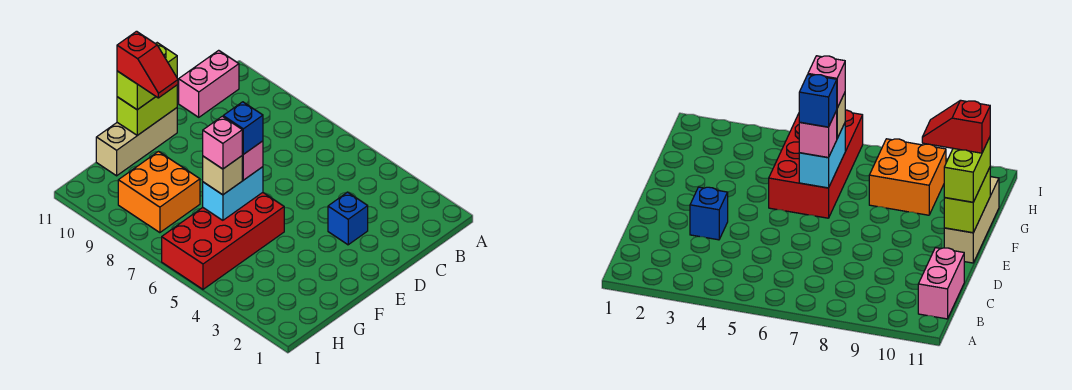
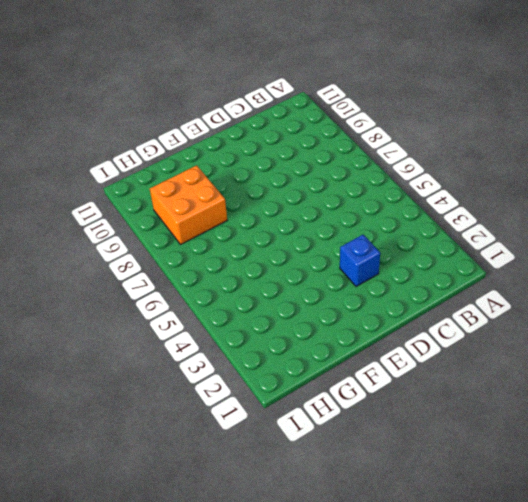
none -> pink 1x2 brick [179,50,239,117]
none -> tan 1x3 brick [96,108,177,176]
none -> red 2x4 brick [162,193,284,289]

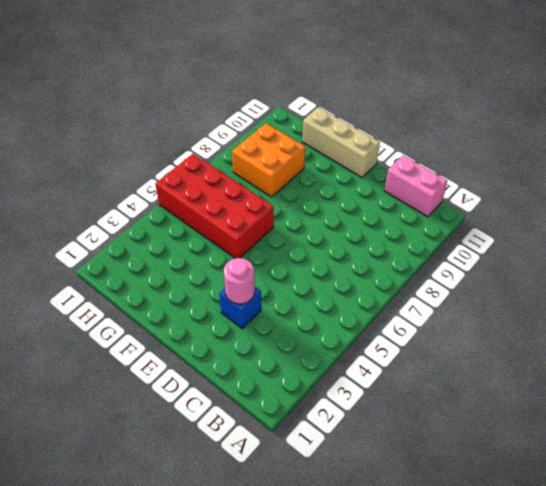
pink 1x1 round brick [224,258,255,304] -> none
none -> lime 1x2 brick [117,85,177,135]
none -> cyan 1x2 brick [203,167,263,220]
none -> lime 1x2 brick [117,43,177,110]

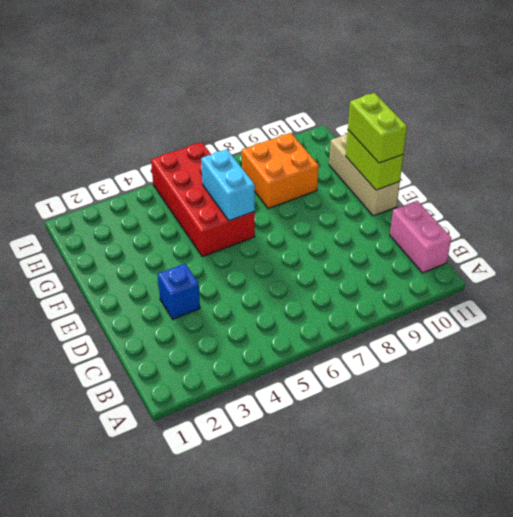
none -> pink 1x1 brick [242,141,263,180]
none -> tan 1x1 brick [203,156,242,195]
none -> blue 1x1 brick [223,102,263,154]

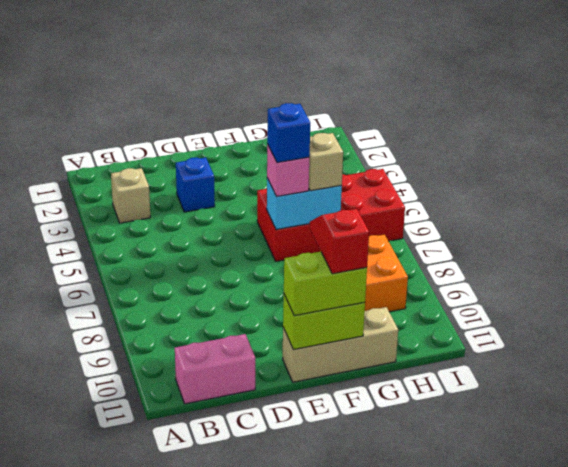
tan 1x1 brick [111,168,150,223] -> none
none -> pink 1x1 brick [203,116,242,169]

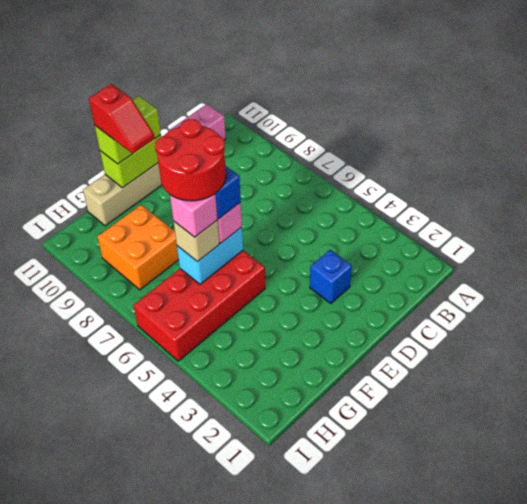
red 2x2 round brick [155,119,226,201] -> none

